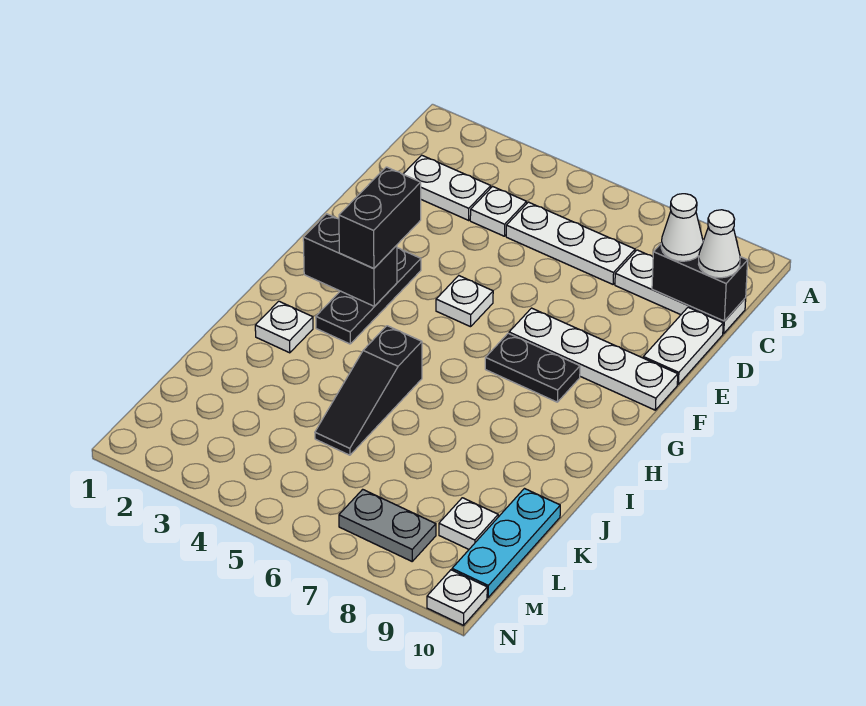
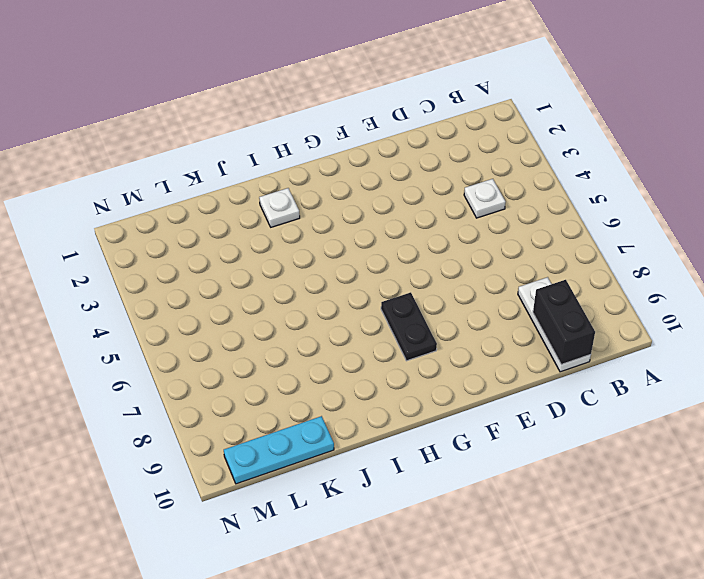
none -> white 1x2 plate [403,155,491,220]
none -> white 1x3 plate [506,202,635,284]
none -> white 1x2 plate [643,307,723,384]

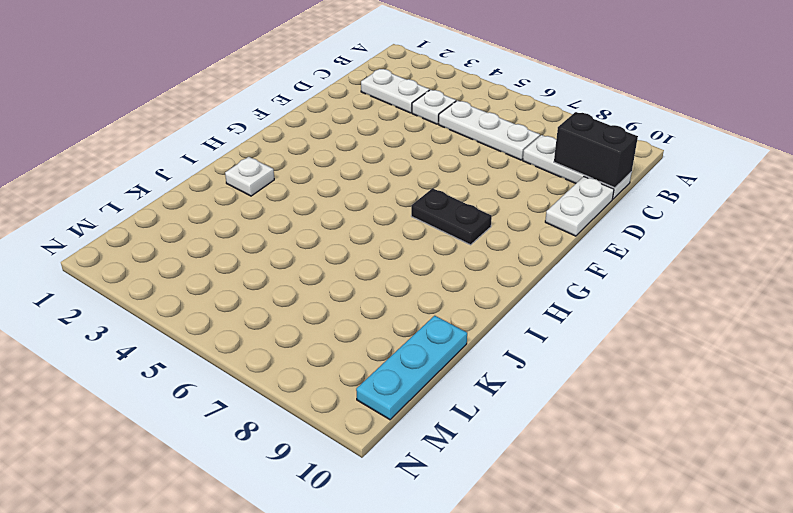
none -> black 1x3 plate [316,248,421,344]
none -> white 1x1 plate [436,276,493,327]
none -> white 1x4 plate [509,308,678,410]

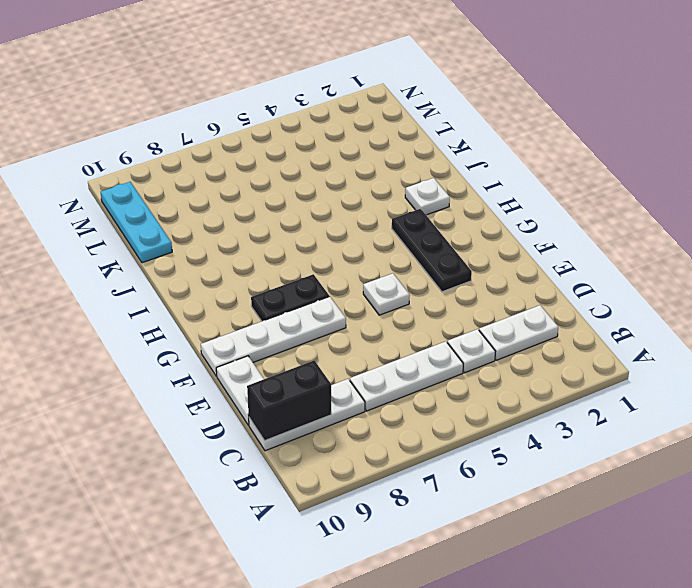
none -> black 1x3 slope [315,326,422,455]
none -> white 1x1 plate [439,498,498,549]
none -> grey 1x2 plate [339,489,436,561]

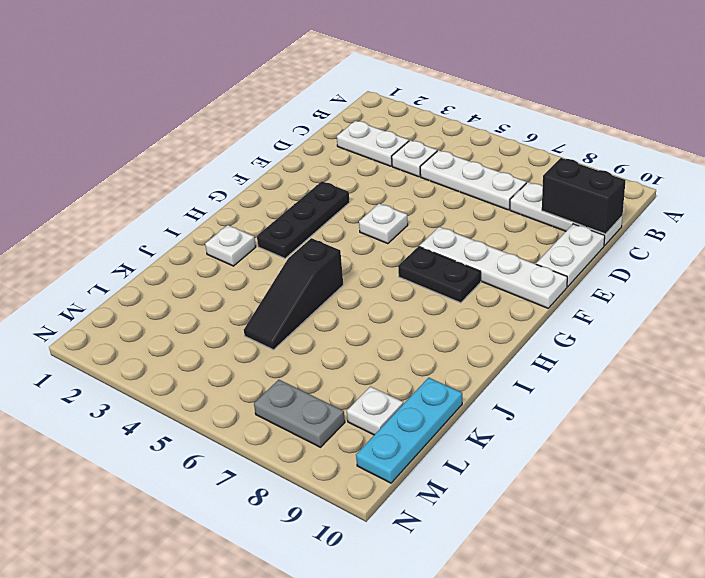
none -> white 1x1 plate [427,570,487,625]
none -> black 1x2 brick [303,214,397,306]
none -> white 1x1 cone [661,194,703,261]

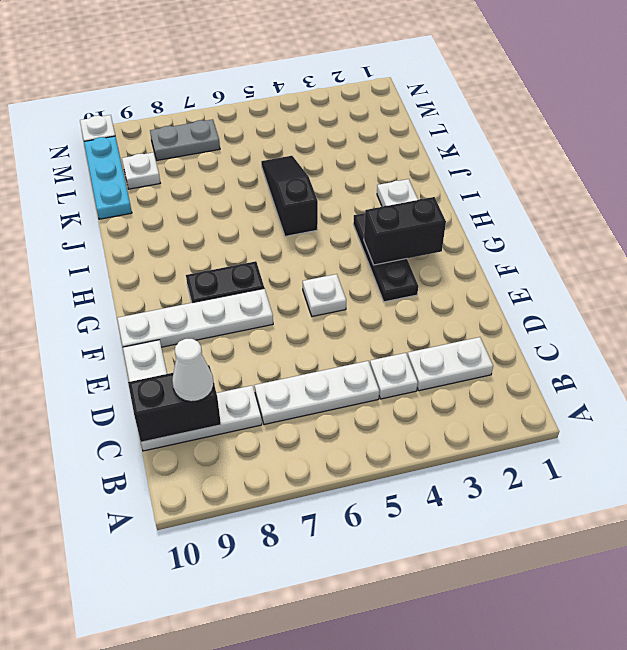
none -> white 1x1 cone [699,210,740,278]
none -> black 1x2 brick [339,167,421,269]

